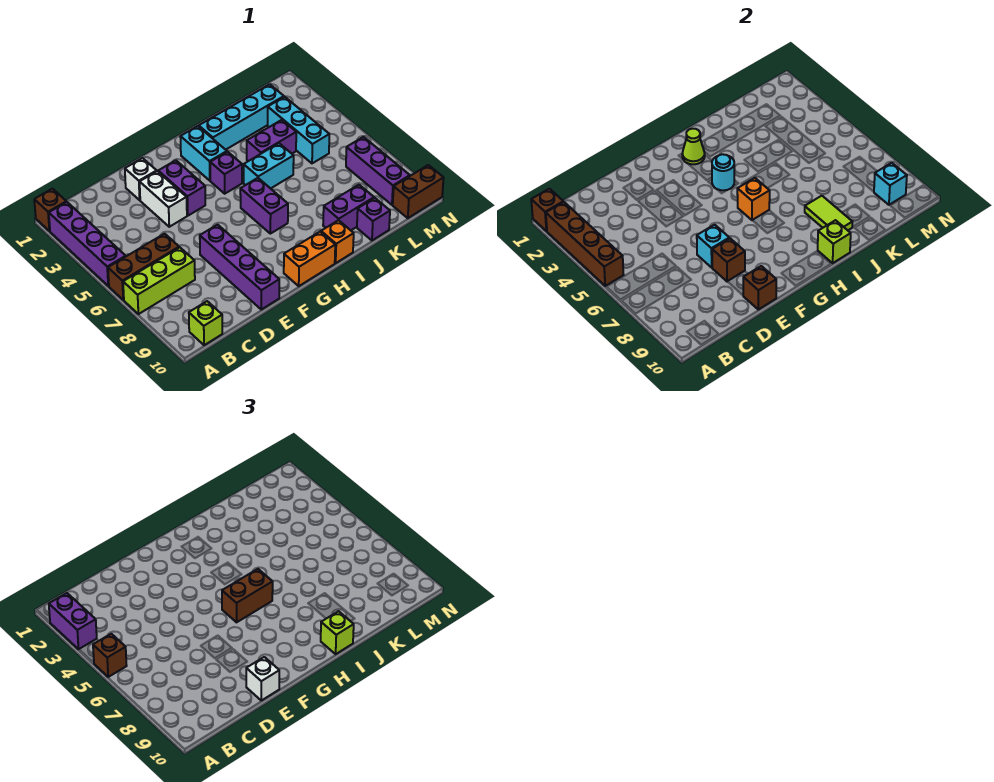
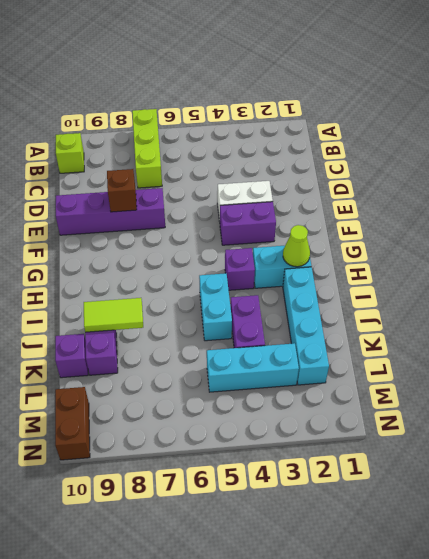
none -> brown 1x1 brick [34,189,66,231]
none -> purple 1x4 brick [49,202,126,286]
none -> brown 1x3 brick [108,234,179,300]
none -> white 1x1 brick [125,158,157,200]

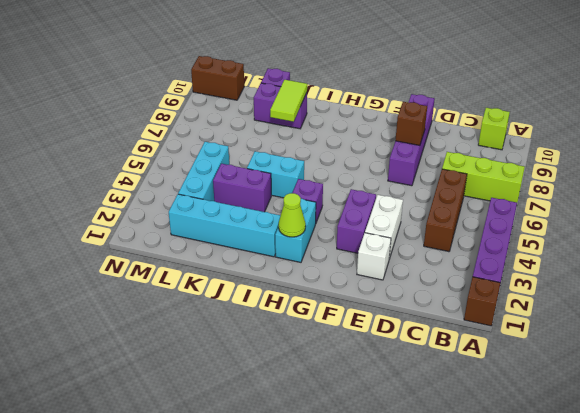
brown 1x3 brick [424,169,467,252] -> brown 1x3 brick turned to [108,234,179,300]
none -> orange 1x2 brick [284,232,335,286]
none -> purple 1x2 brick [240,178,288,234]
none -> orange 1x1 brick [321,220,354,263]
none -> purple 1x3 brick [346,137,410,205]

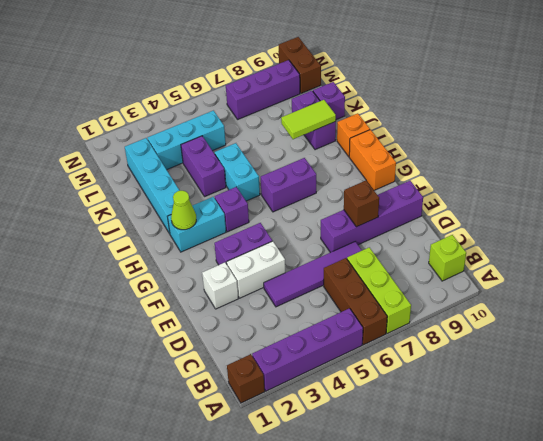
purple 1x4 tile [264,242,362,307] -> none
none -> brown 1x1 brick [531,189,563,231]
none -> brown 1x4 brick [546,202,624,286]
none -> cyan 1x1 brick [697,225,729,267]
none -> brown 1x1 brick [743,266,776,309]

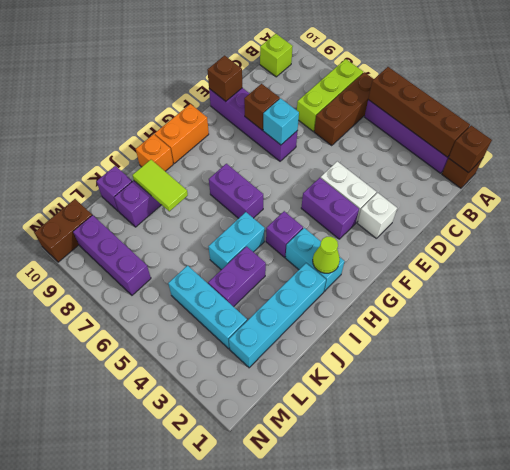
none -> cyan 1x1 round brick [712,154,734,190]
none -> orange 1x1 brick [737,178,770,220]
none -> lime 1x1 brick [818,220,851,263]
none -> cyan 1x1 brick [874,163,907,205]

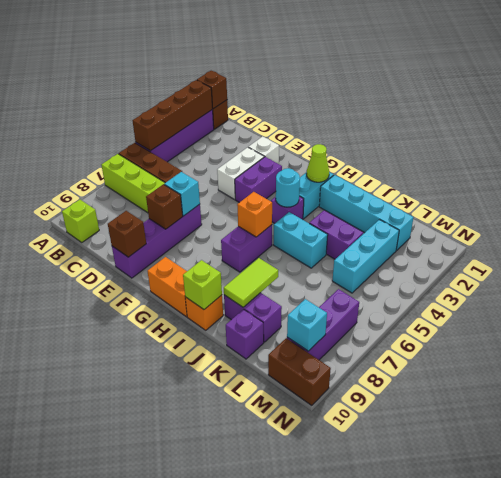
none -> purple 1x2 brick [49,593,97,649]
none -> brown 1x1 brick [93,634,127,677]
none -> white 1x1 brick [246,657,279,700]
none -> brown 1x2 brick [222,569,273,622]

